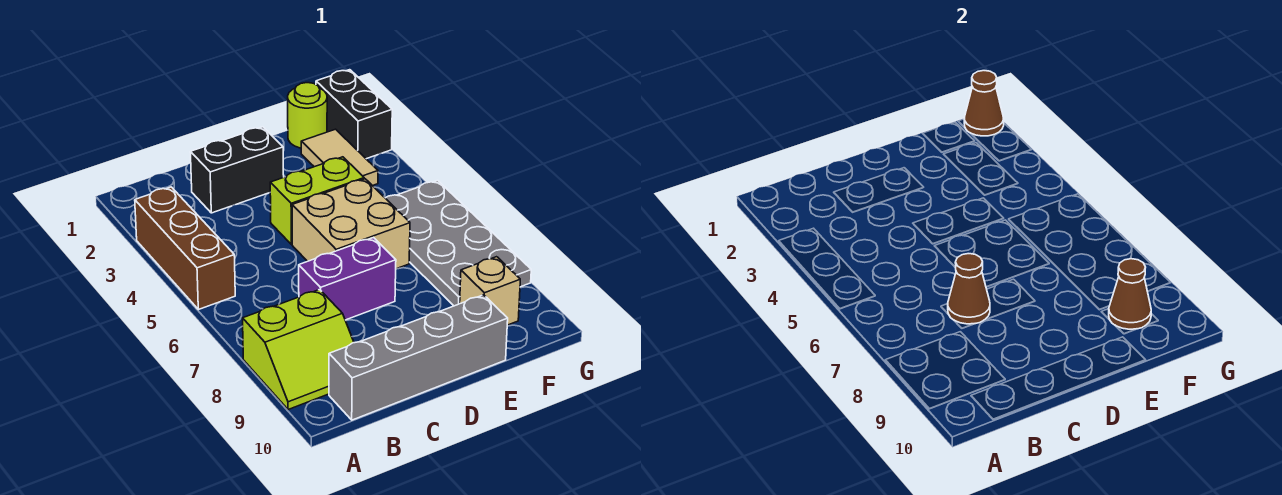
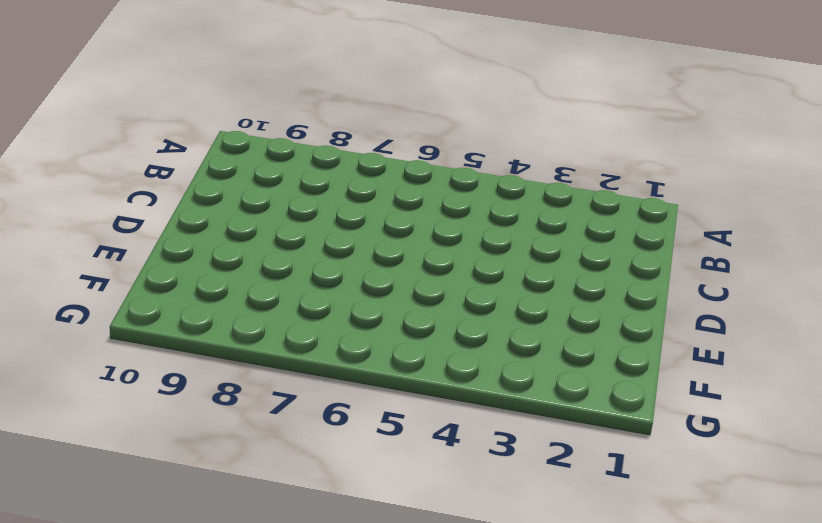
none -> brown 1x3 brick [135,187,235,310]
none -> lime 2x2 slope [243,290,354,410]
none -> grey 1x4 brick [329,295,508,420]

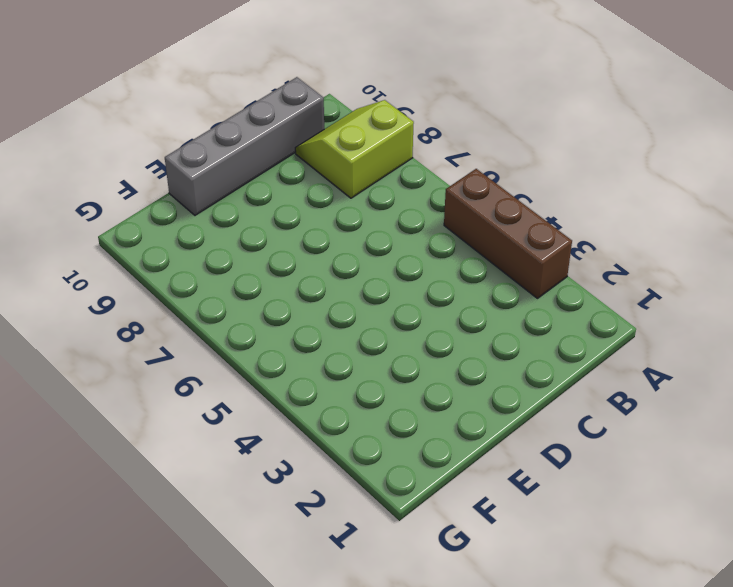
none -> black 1x2 brick [190,127,284,213]
none -> purple 1x2 brick [299,238,396,320]
none -> lime 1x2 brick [270,157,364,245]

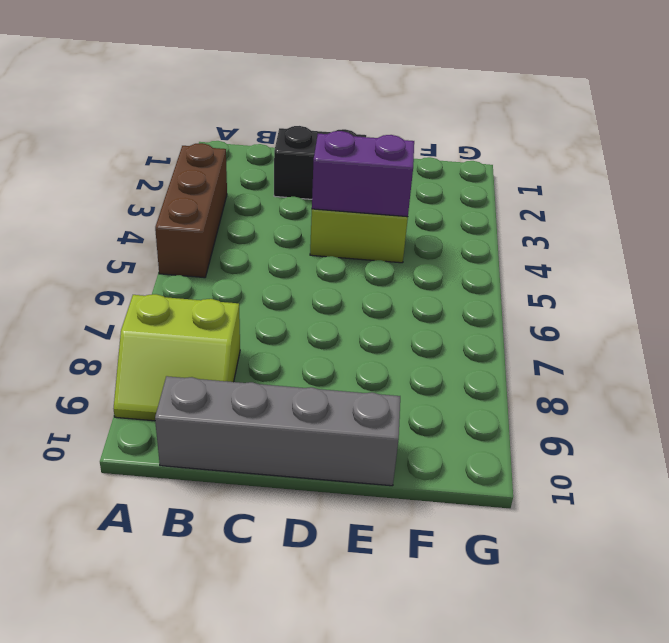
purple 1x2 brick [312,131,414,217] -> purple 1x2 brick moved to [299,238,396,320]
none -> tan 2x2 brick [292,179,410,269]
none -> lime 1x1 round brick [288,83,327,148]
none -> tan 1x2 tile [301,129,378,186]

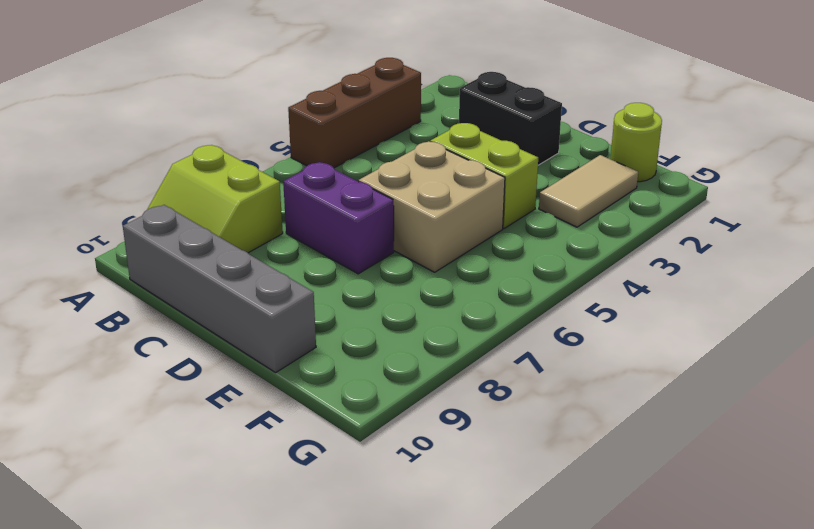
none -> grey 2x4 plate [386,180,531,306]
none -> tan 1x1 brick [460,257,520,325]
none -> black 1x2 brick [316,70,392,159]

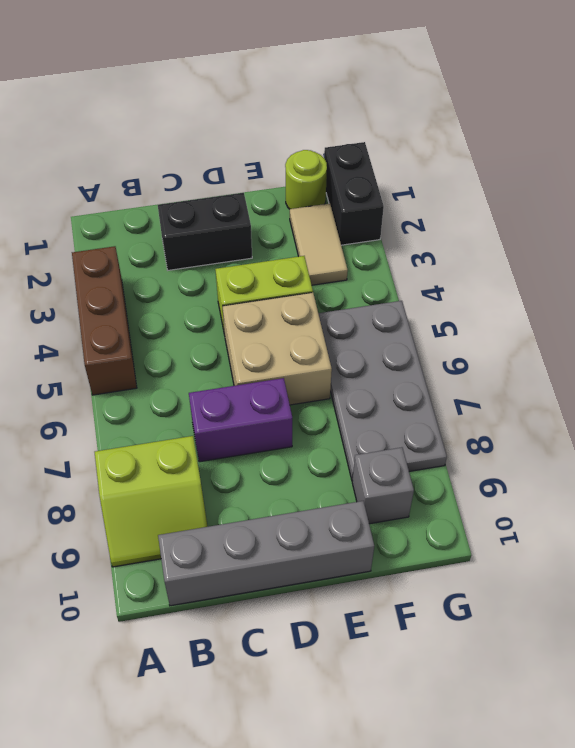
grey 1x1 brick [352,447,414,524] -> tan 1x1 brick [460,257,520,325]
none -> brown 1x1 cone [948,254,990,324]
none -> brown 1x1 cone [1109,259,1151,329]
none -> brown 1x1 cone [964,71,1004,136]

